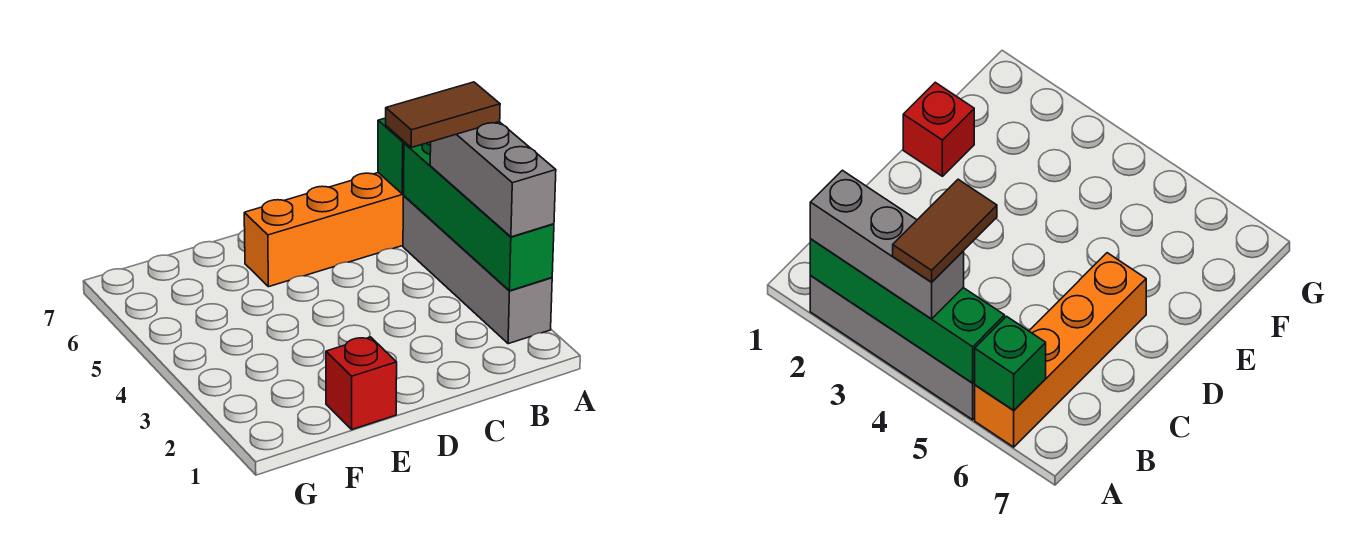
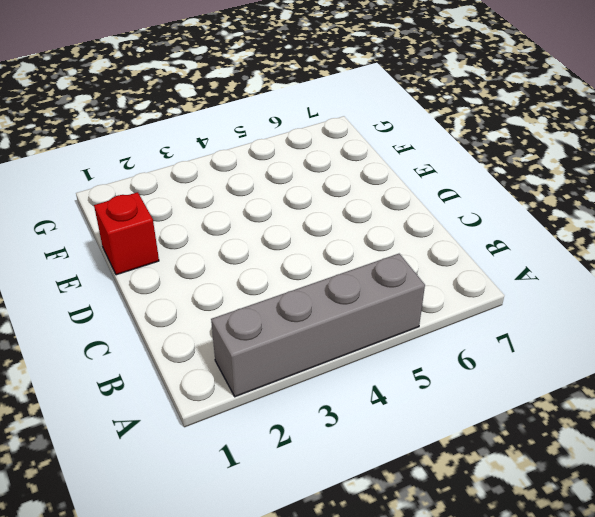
none -> orange 1x4 brick [244,173,404,287]
none -> green 1x4 brick [404,142,554,291]

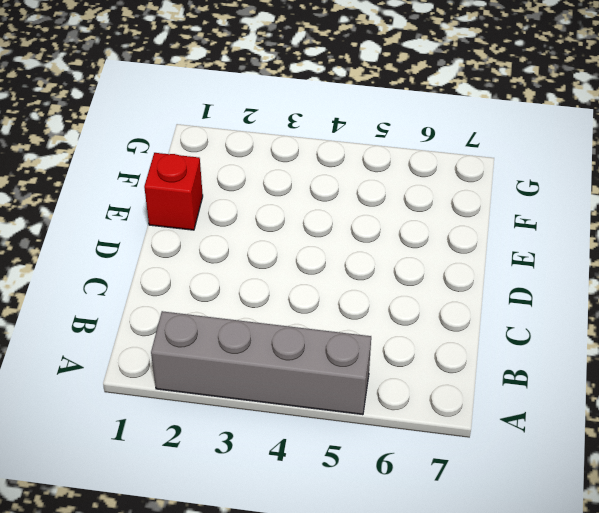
none -> orange 1x4 brick [244,173,404,287]
none -> green 1x4 brick [404,142,554,291]

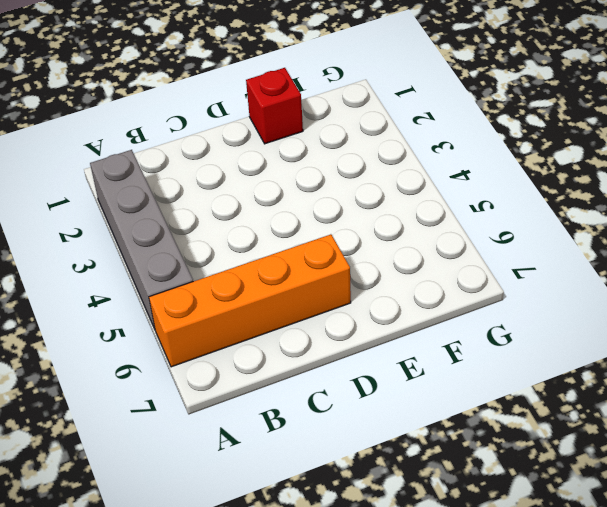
none -> green 1x4 brick [404,142,554,291]
none -> green 1x1 brick [378,118,405,194]

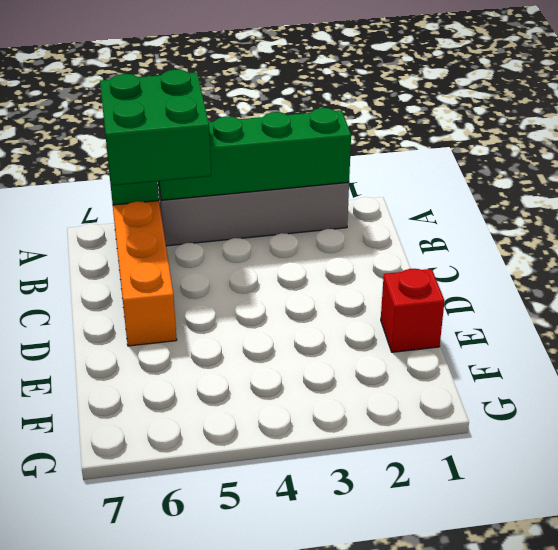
green 2x2 brick [100,69,211,185] -> none
none -> grey 1x3 brick [430,122,556,237]
none -> brown 1x2 tile [386,82,500,148]

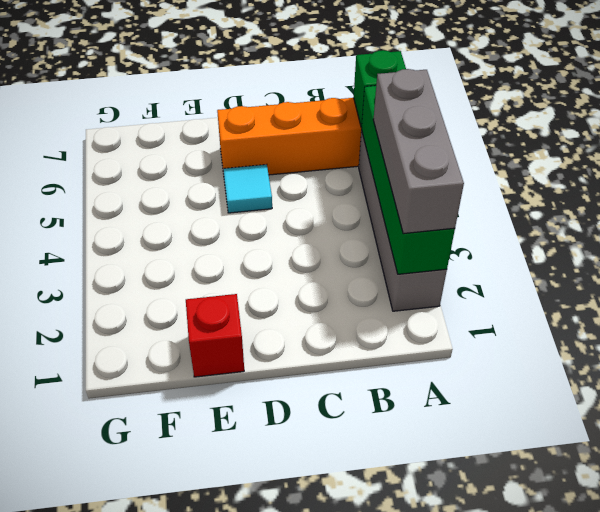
cyan 1x1 tile [223,165,272,213] -> none
none -> brown 1x2 tile [386,82,500,148]

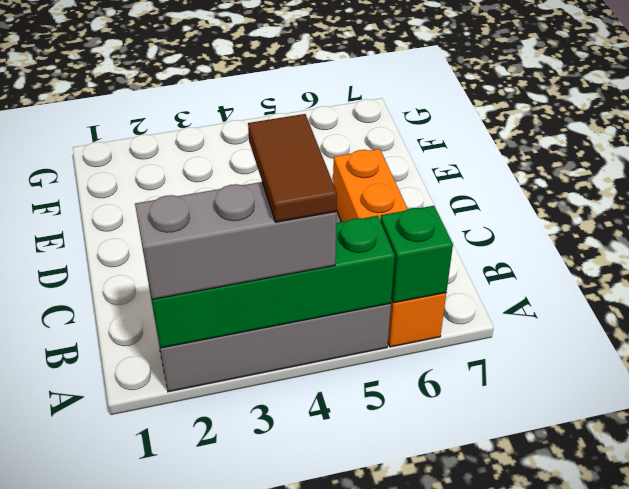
none -> red 1x1 brick [326,337,397,429]

